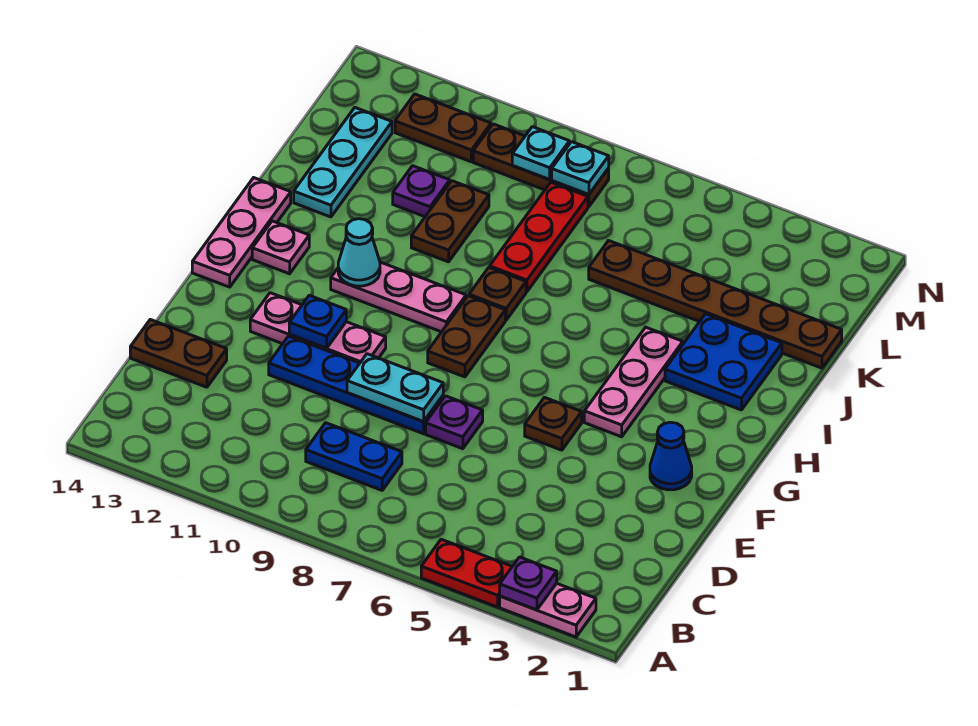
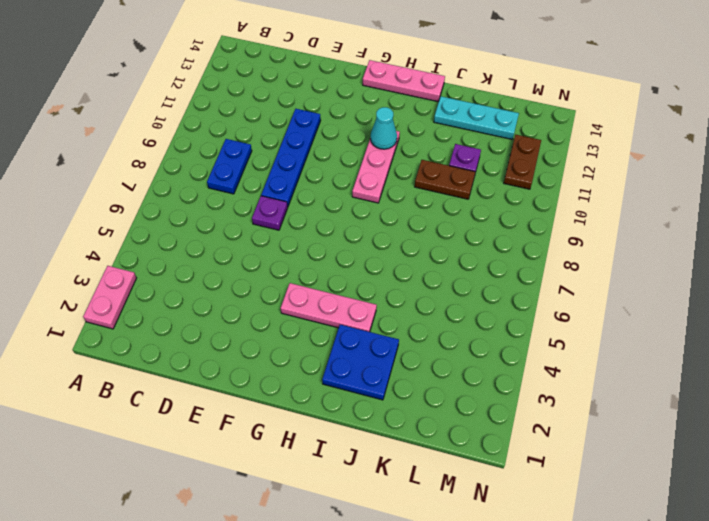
none -> red 1x2 plate [421,539,512,607]
none -> brown 1x2 plate [130,320,227,387]
none -> blue 1x1 cone [650,422,692,490]

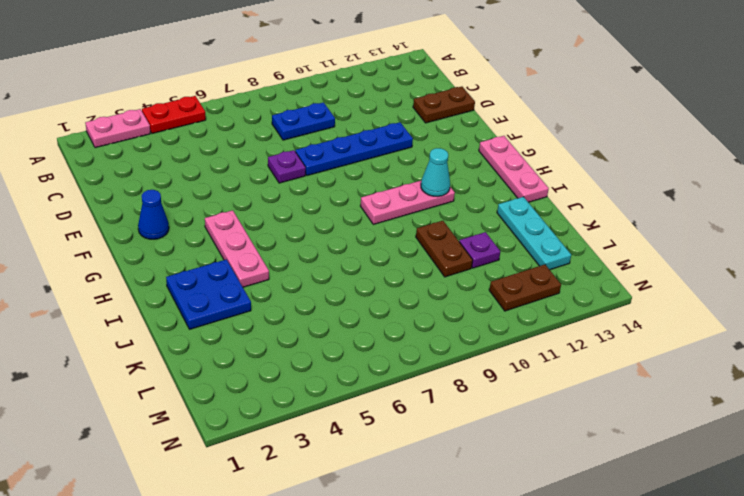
none -> brown 1x1 plate [525,397,582,450]
none -> pink 1x3 plate [250,293,386,363]
none -> brown 1x2 plate [428,296,505,377]

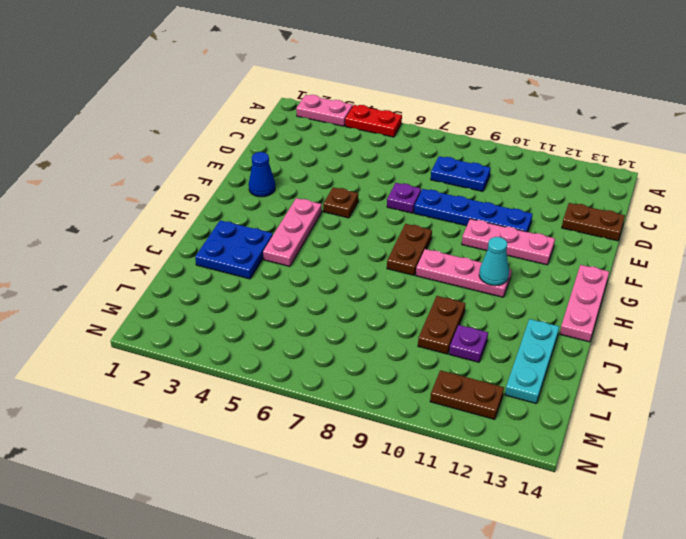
none -> pink 1x1 plate [252,221,309,274]
none -> brown 1x1 plate [469,267,526,320]
none -> red 1x3 plate [490,182,588,292]

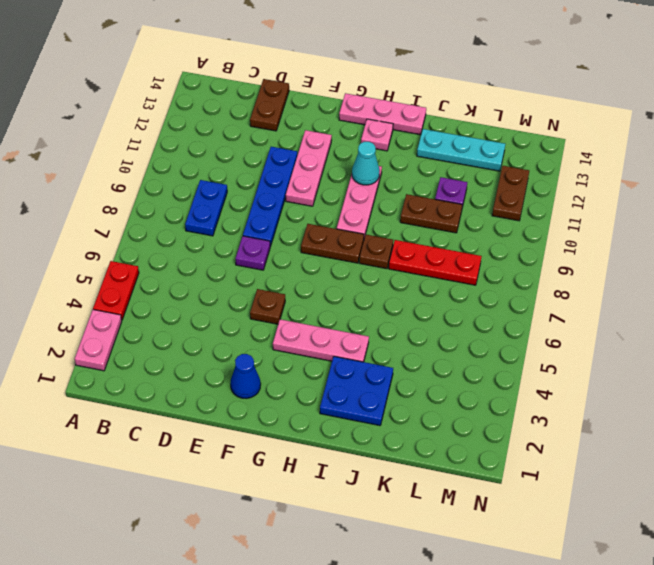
none -> brown 1x6 plate [589,241,842,368]
none -> brown 1x3 plate [473,124,609,207]
none -> purple 1x1 plate [500,557,557,610]

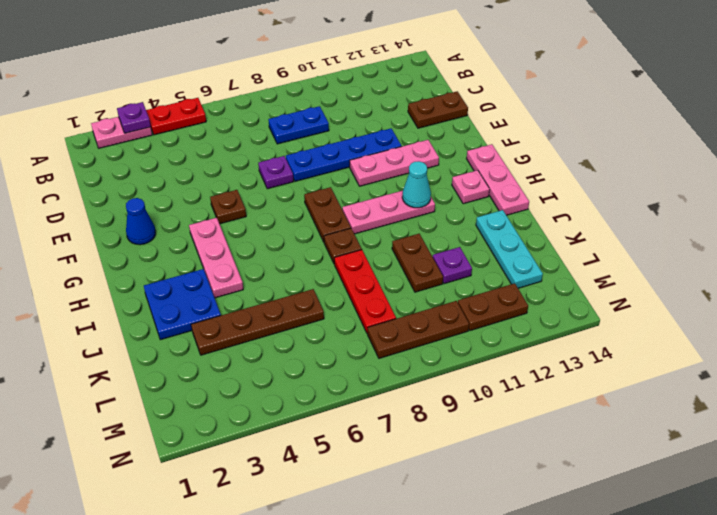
brown 1x4 plate [191,289,324,355] -> brown 1x6 plate [589,241,842,368]
none -> cyan 1x2 plate [347,354,443,421]
none -> blue 1x1 plate [289,295,346,348]
none -> cyan 1x1 plate [552,142,609,195]

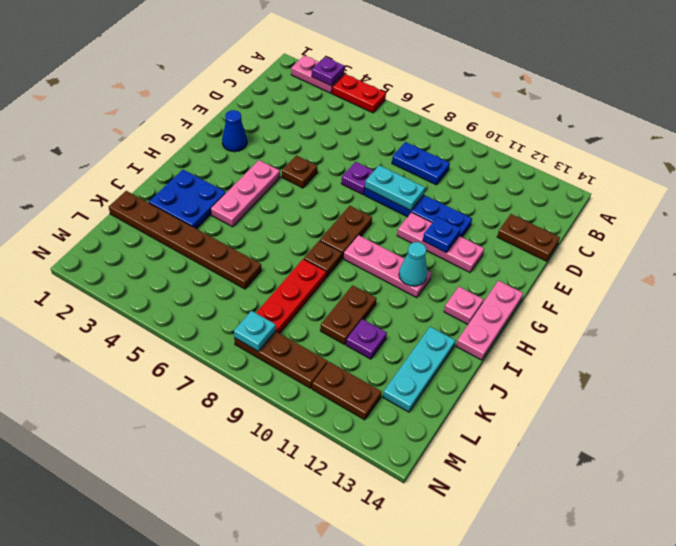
none -> cyan 1x1 plate [512,127,569,180]

